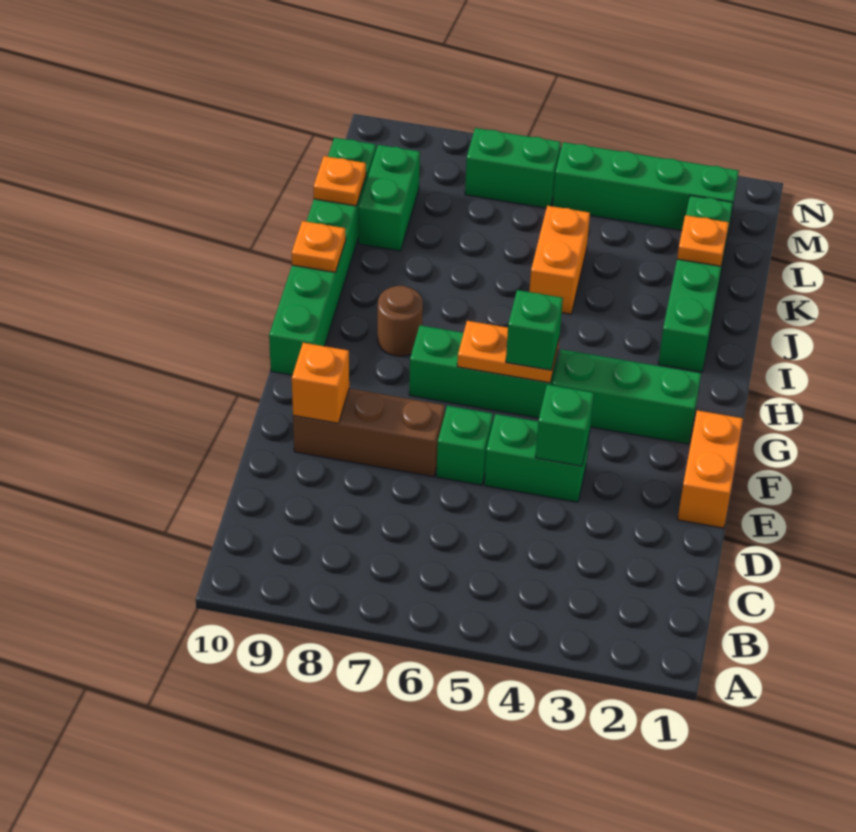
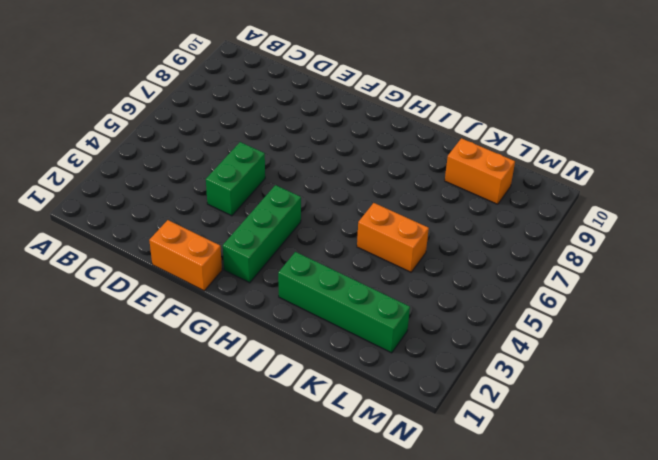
orange 1x2 brick [445,138,515,204] -> green 1x2 brick [359,145,420,251]
none -> green 1x1 brick [436,406,493,485]
none -> brown 1x3 brick [293,389,445,477]
none -> green 1x3 brick [409,325,558,418]

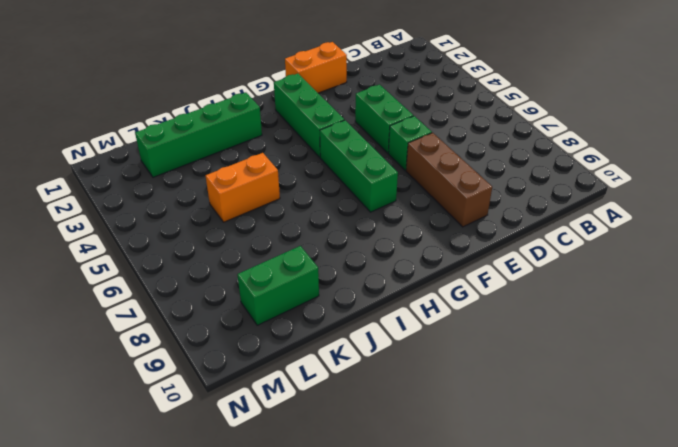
none -> green 1x6 brick [269,138,376,375]
none -> brown 1x1 round brick [378,286,423,356]
none -> green 1x4 brick [553,142,739,230]

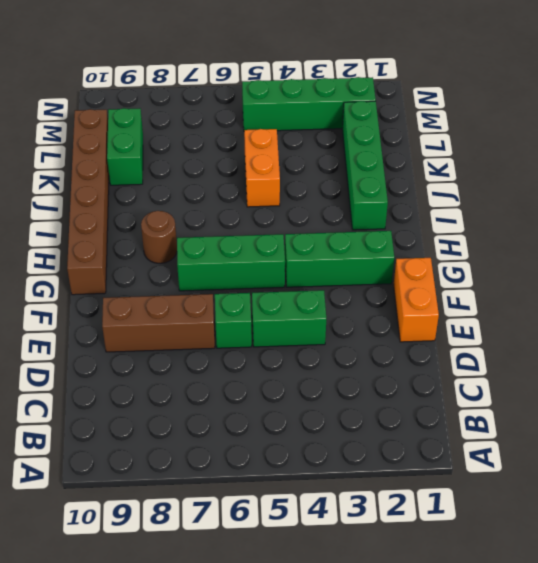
brown 1x6 brick [67,109,109,295] -> green 1x6 brick [269,138,376,375]
none -> green 1x2 brick [465,128,561,208]
none -> green 1x1 brick [535,385,594,466]
none -> orange 1x1 brick [292,343,349,423]

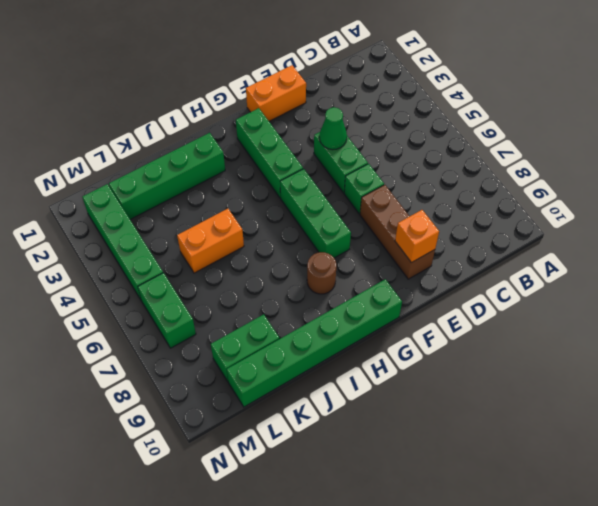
green 1x1 cone [319,107,347,150] -> green 1x1 brick [535,385,594,466]
none -> orange 1x2 plate [457,321,559,383]
none -> orange 1x1 plate [292,221,346,272]
none -> orange 1x1 plate [677,215,729,266]

